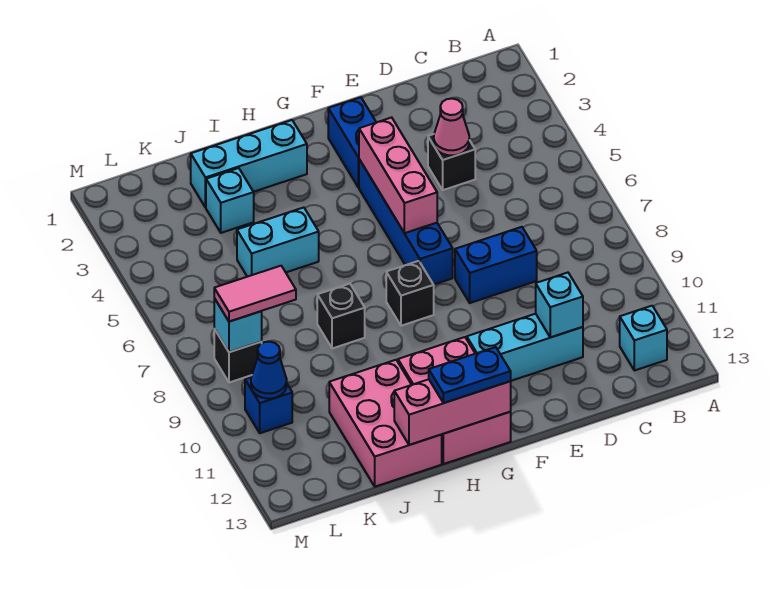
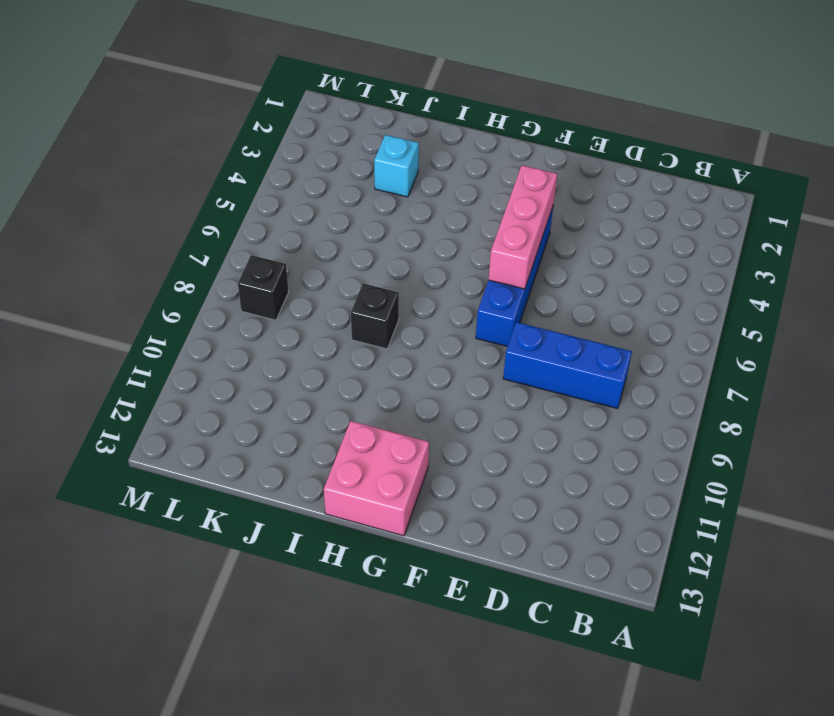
blue 1x3 brick [503,322,632,409] -> blue 1x2 brick [455,227,537,303]
pink 2x2 brick [324,421,429,536] -> pink 2x3 brick [398,337,511,464]
none -> cyan 1x1 brick [620,306,667,371]
none -> black 1x1 brick [428,134,475,190]
none -> cyan 1x3 brick [467,314,583,381]

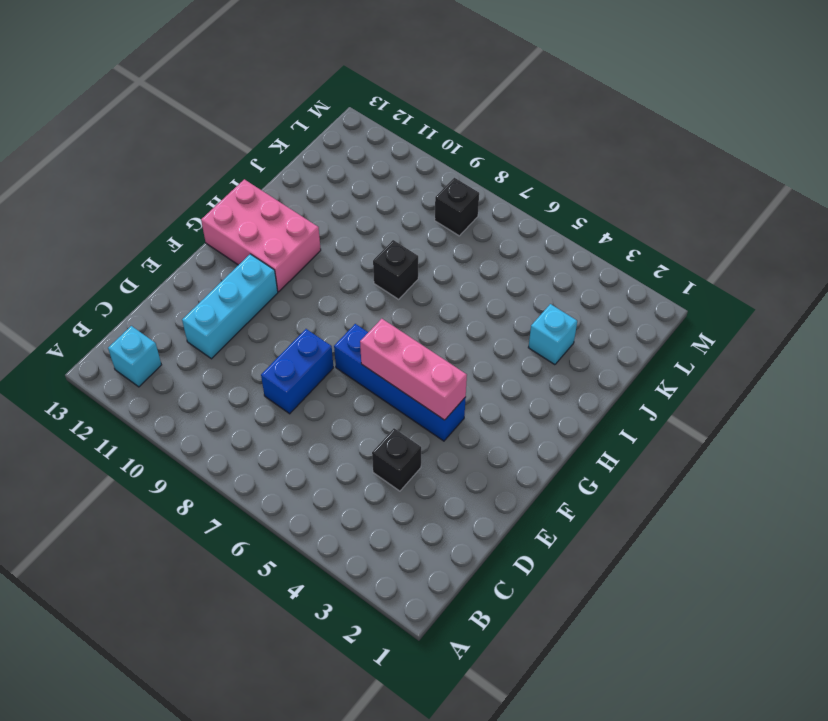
none -> blue 1x2 brick [328,97,376,188]
none -> black 1x1 brick [386,261,434,326]
none -> cyan 1x3 brick [191,120,307,208]

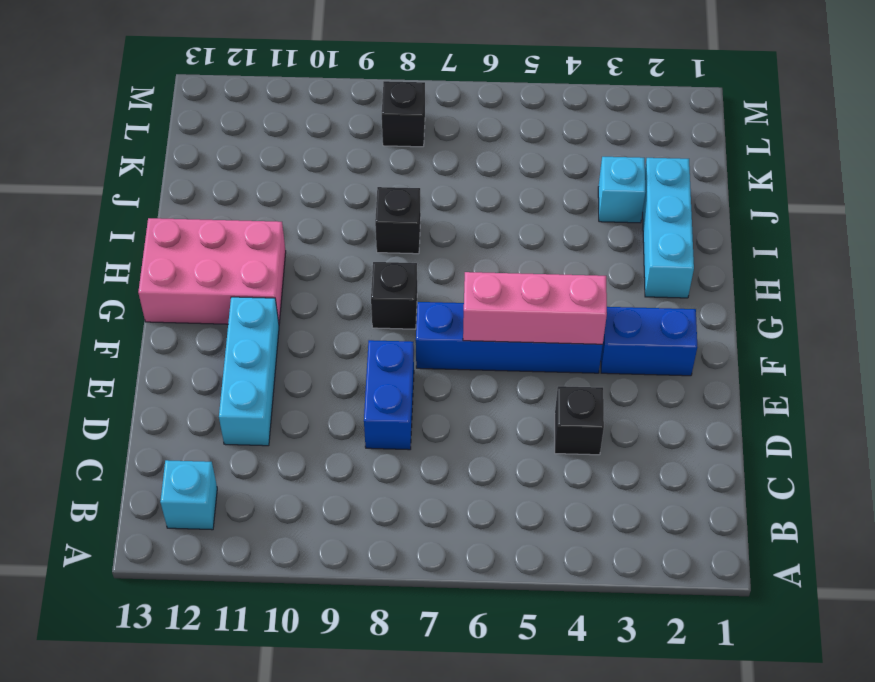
none -> cyan 1x2 brick [237,208,319,277]
none -> pink 2x3 brick [329,360,442,487]
none -> blue 1x1 brick [245,377,292,433]

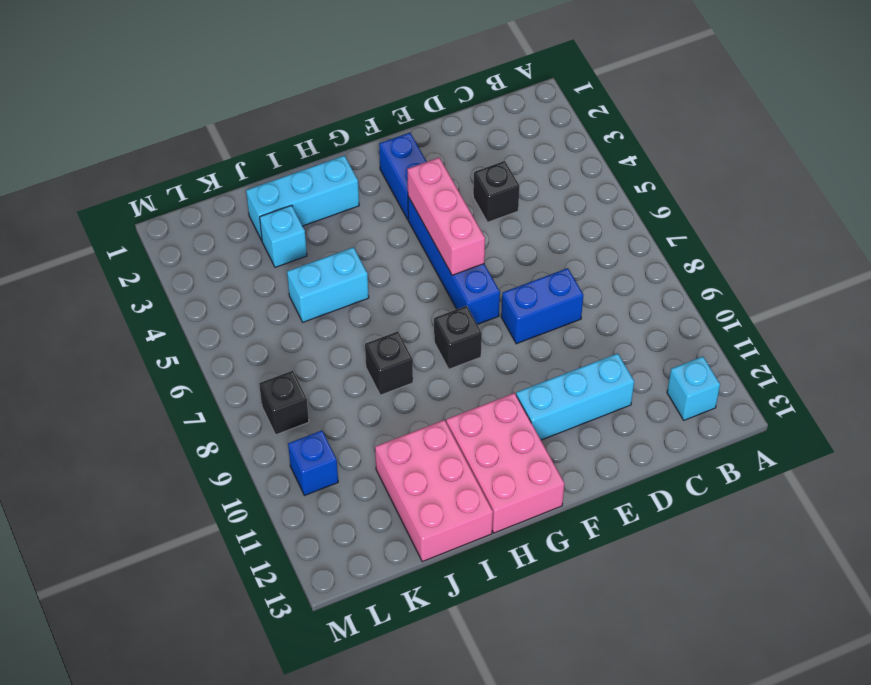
none -> pink 1x1 cone [434,99,469,156]
none -> cyan 1x1 brick [536,273,583,337]
none -> pink 1x3 brick [394,379,511,445]

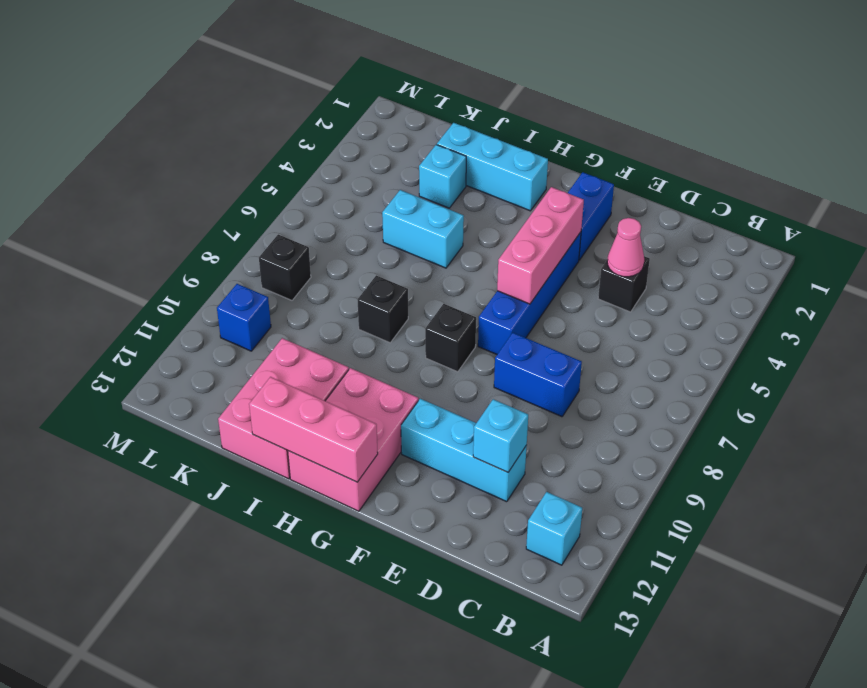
none -> cyan 1x1 brick [214,298,262,352]
none -> blue 1x1 cone [251,342,287,399]
none -> blue 1x2 plate [429,347,511,403]

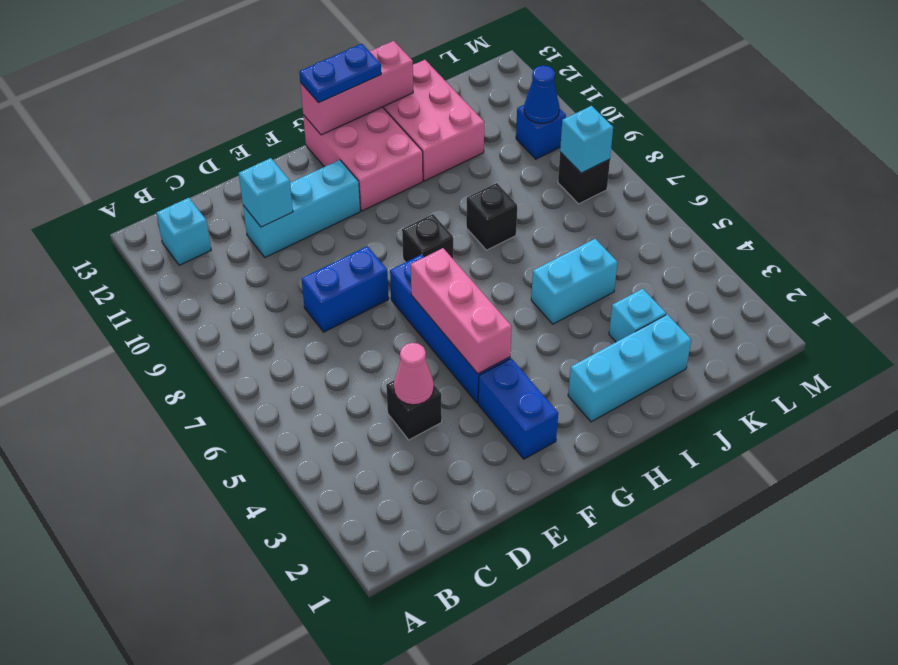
none -> pink 1x2 tile [214,266,296,322]

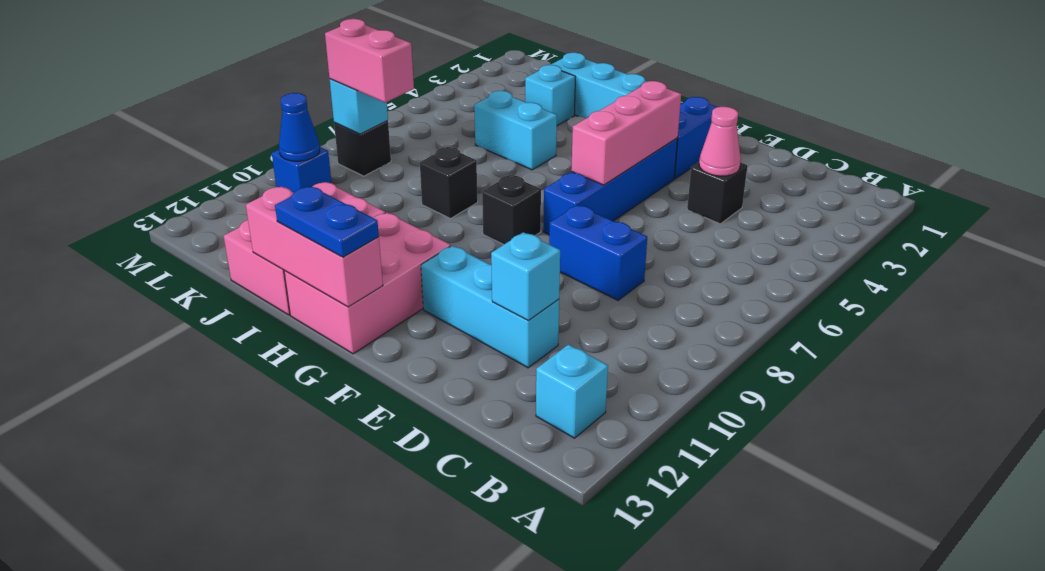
pink 1x2 brick [325,19,414,103] -> pink 1x2 tile [214,266,296,322]

